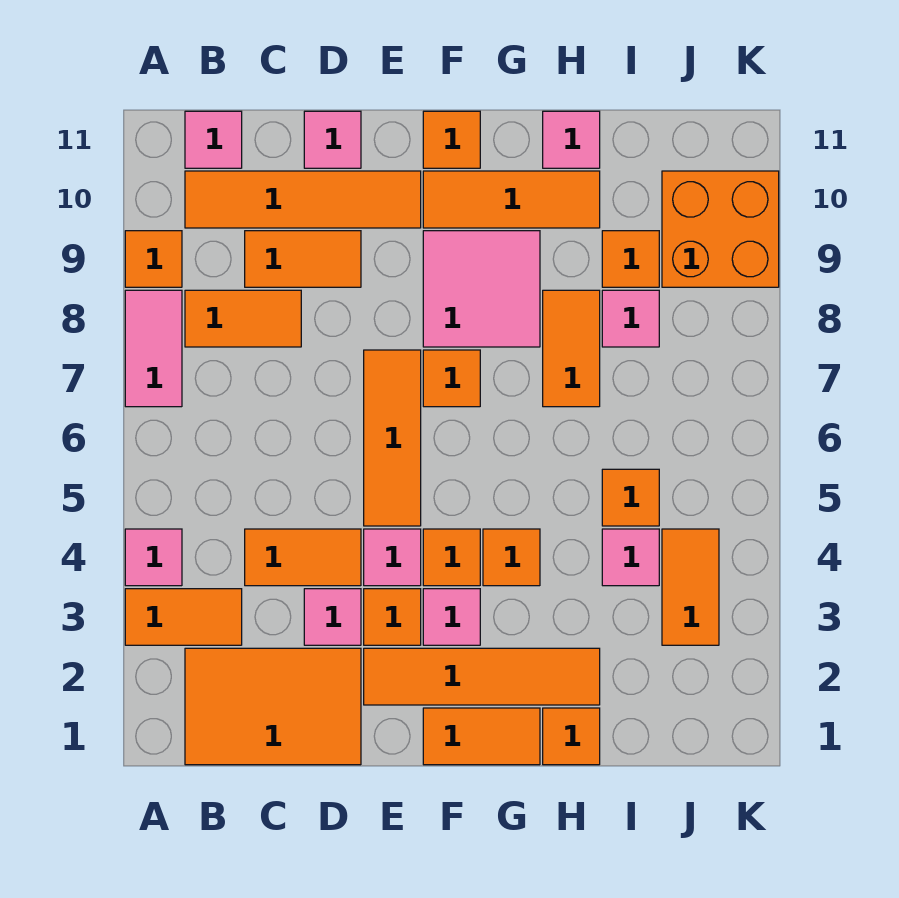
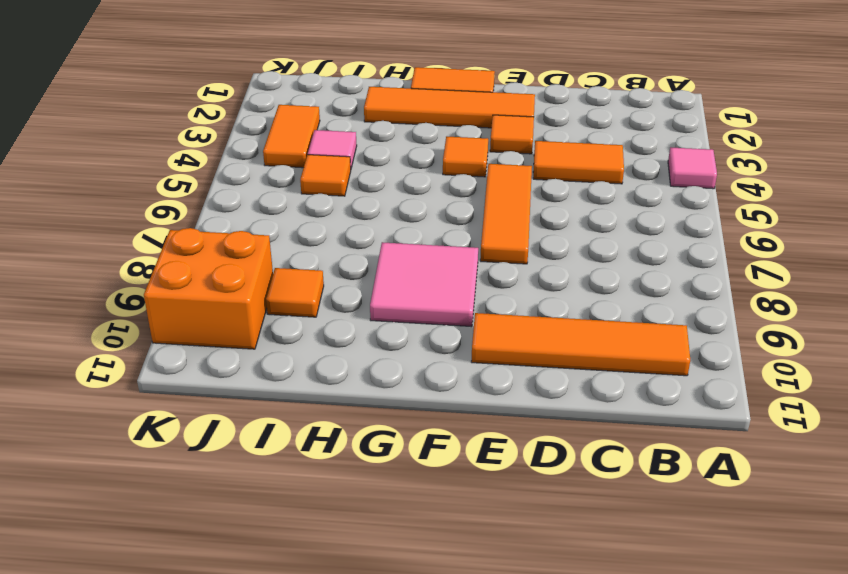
none -> orange 1x2 tile [125,589,242,645]
none -> pink 1x2 tile [125,290,182,407]
none -> orange 1x1 tile [125,231,182,287]
none -> orange 2x3 tile [185,648,361,765]

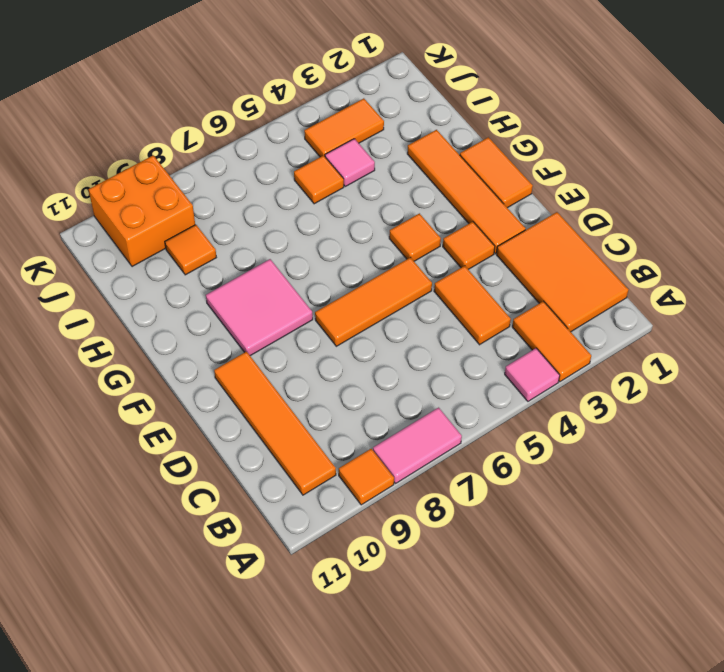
none -> orange 1x2 tile [185,290,301,347]
none -> pink 1x1 tile [185,111,242,168]
none -> orange 1x2 tile [245,231,361,287]
none -> pink 1x1 tile [304,589,361,645]

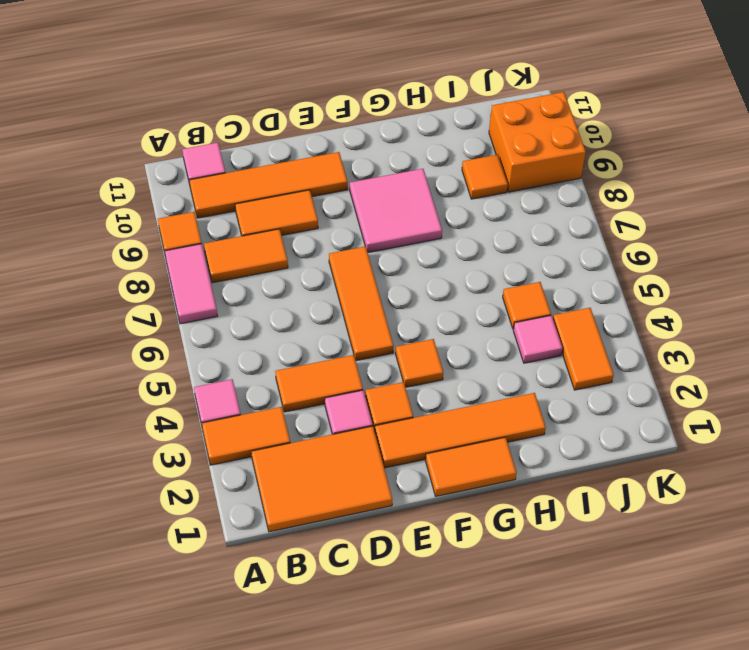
none -> pink 1x1 tile [304,111,361,168]
none -> pink 1x1 tile [364,529,421,586]
none -> pink 1x1 tile [423,589,480,645]
none -> orange 1x1 tile [423,350,480,407]

